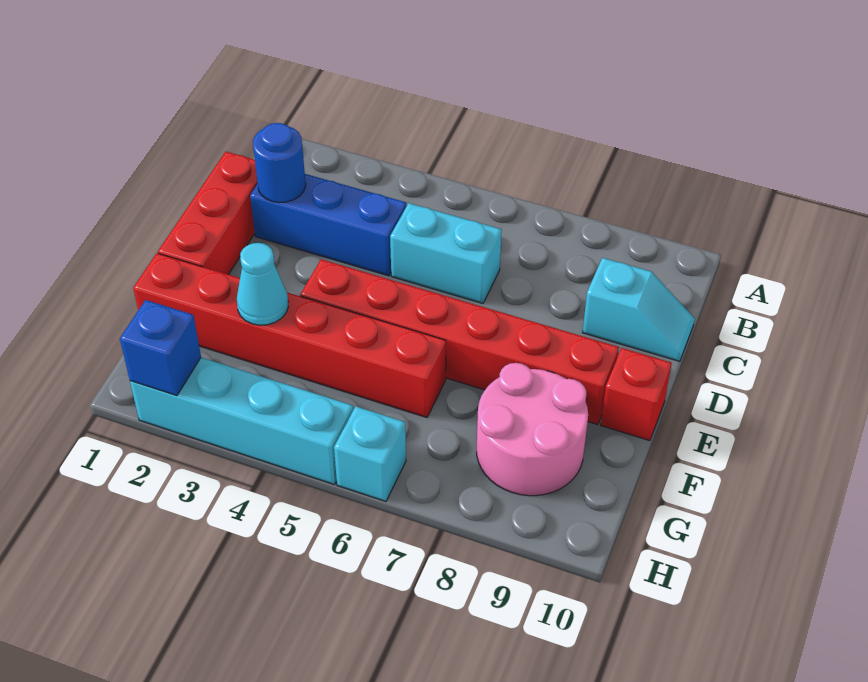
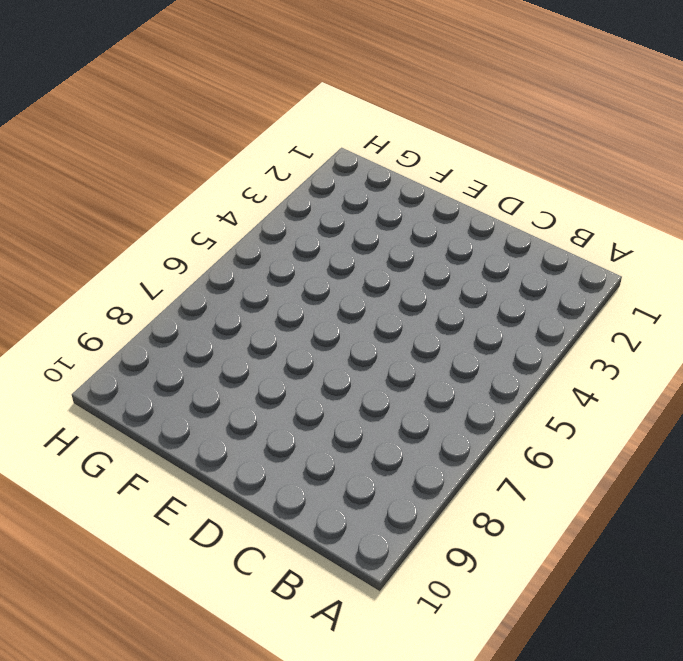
none -> red 1x3 brick [158,152,258,275]
none -> blue 1x3 brick [250,174,406,276]
none -> cyan 1x2 brick [390,203,502,303]

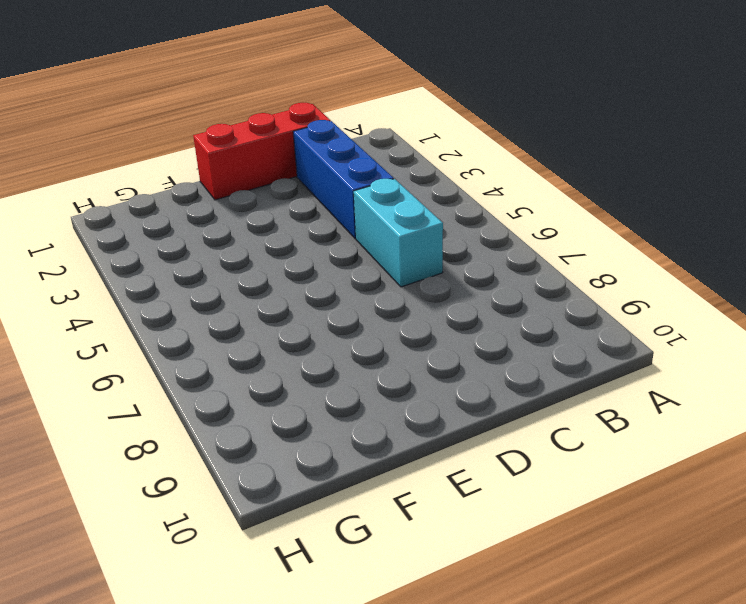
none -> cyan 1x2 slope [582,258,695,361]
none -> red 1x6 brick [300,259,619,425]
none -> red 1x1 brick [601,348,672,441]

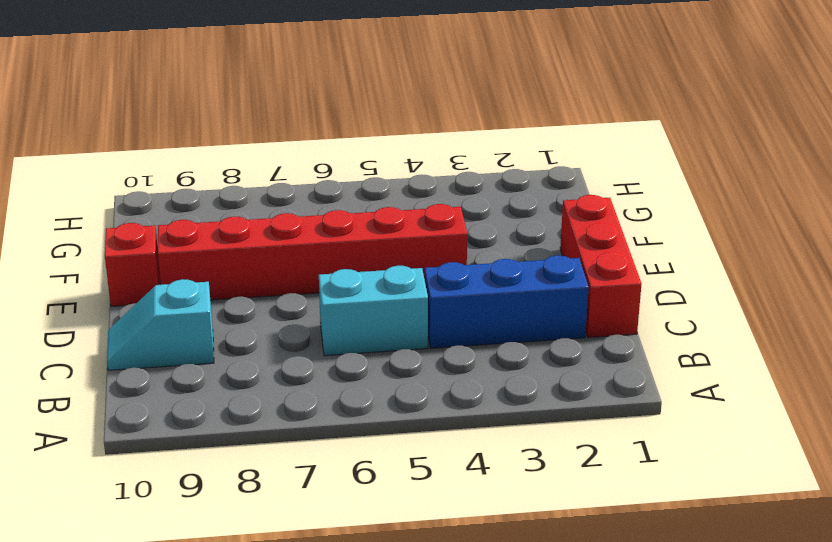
none -> red 1x6 brick [133,253,446,418]
none -> pink 2x2 round brick [477,363,588,496]
none -> cyan 1x4 brick [130,358,353,485]

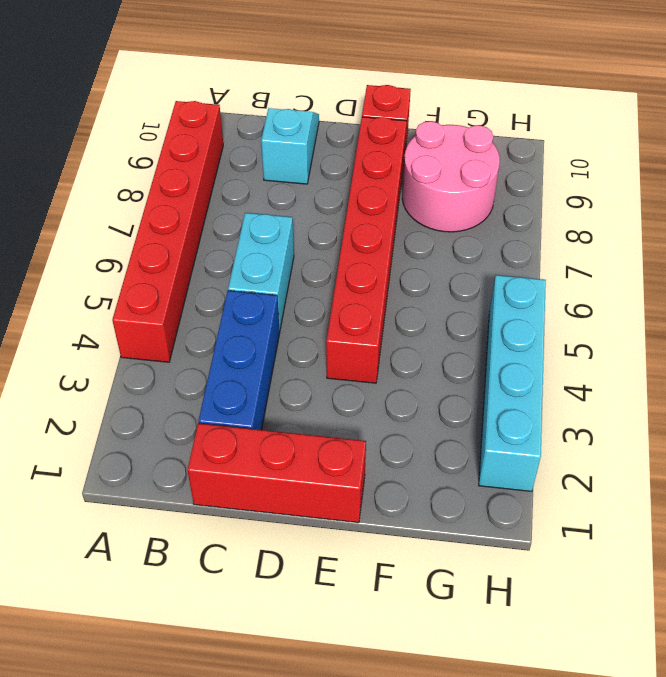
red 1x6 brick [112,101,223,362] -> red 1x6 brick moved to [133,253,446,418]
none -> cyan 1x1 brick [334,406,406,501]
none -> blue 1x1 round brick [253,123,306,202]
none -> cyan 1x1 cone [237,243,288,325]

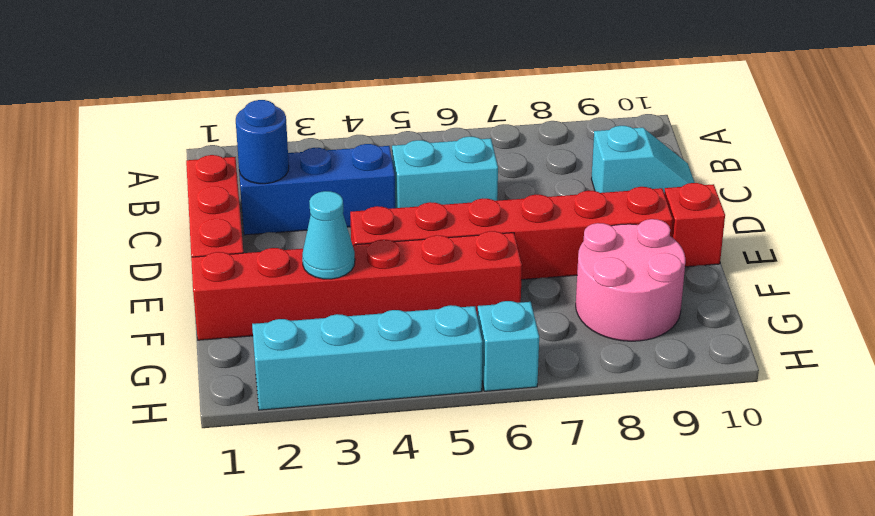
none -> blue 1x1 brick [120,300,201,396]

